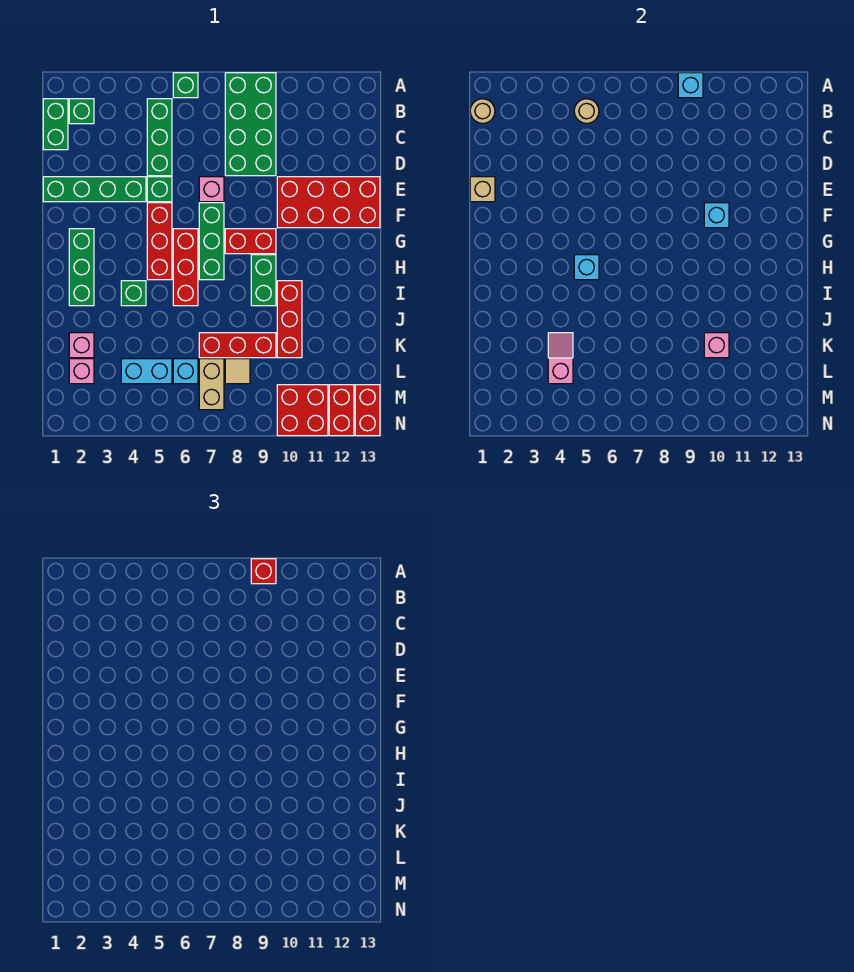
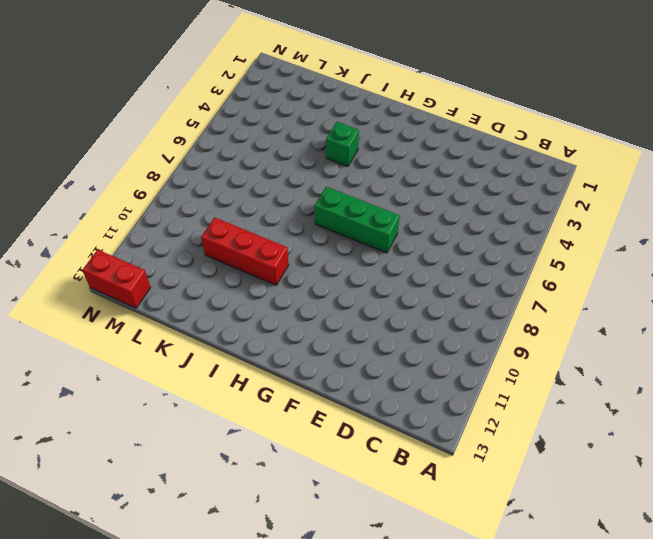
none -> green 1x1 brick [173,73,198,98]
none -> green 2x4 brick [225,73,276,176]
none -> green 1x2 brick [43,99,68,150]
none -> green 1x1 brick [69,99,94,124]

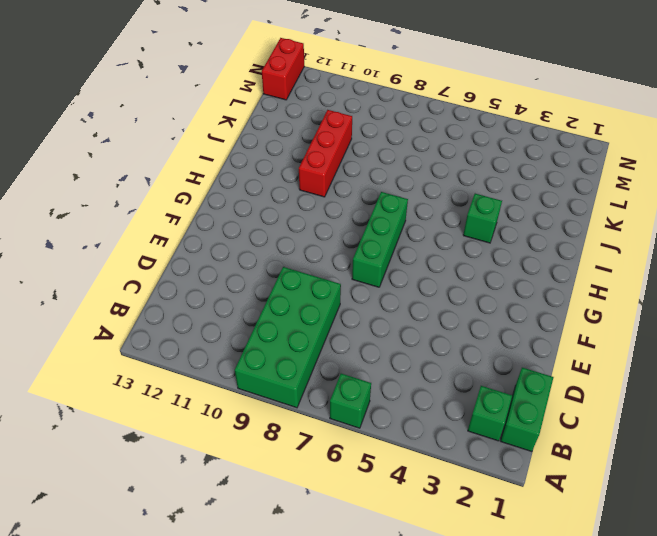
none -> green 1x3 brick [147,99,172,176]
none -> green 1x4 brick [43,177,146,202]
none -> green 1x1 brick [147,177,172,202]
none -> pink 1x1 brick [199,177,224,202]

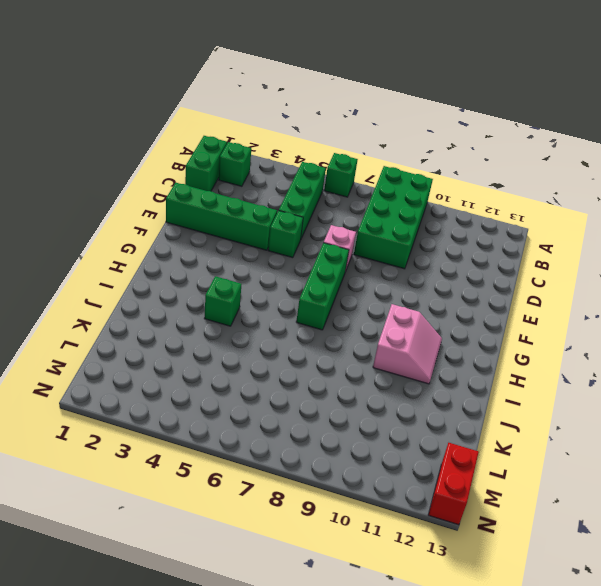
pink 2x2 slope [373,304,442,384] -> red 1x3 brick [277,281,302,358]
none -> red 2x4 brick [277,177,380,228]
none -> red 1x3 brick [147,203,172,280]
none -> green 1x3 brick [69,229,94,306]
none -> red 1x3 brick [173,229,198,306]

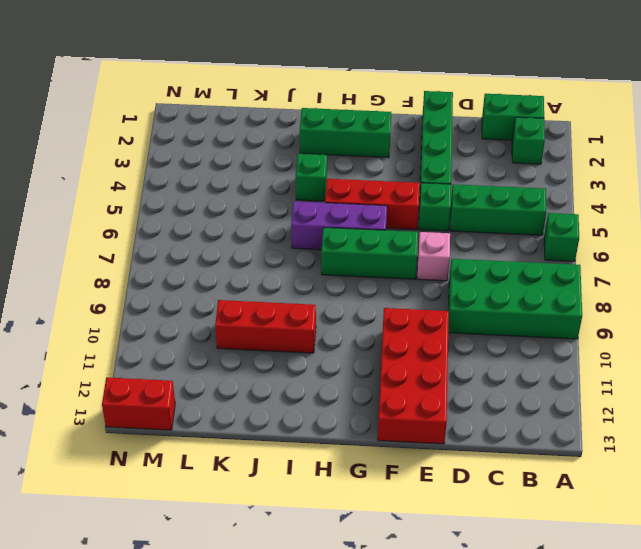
purple 1x3 brick [291,201,387,250] -> red 1x3 brick [173,229,198,306]
none -> red 1x2 brick [225,229,276,254]
none -> green 1x2 brick [251,255,276,306]
none -> pink 1x1 brick [69,333,94,358]
none -> red 1x3 brick [199,333,276,358]

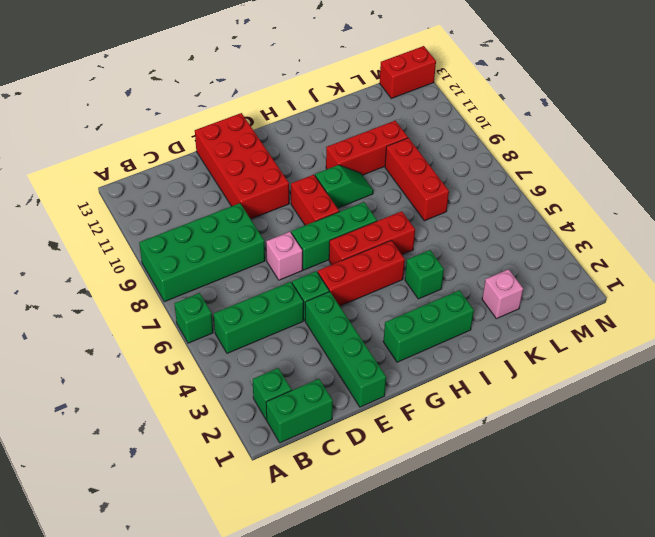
green 1x2 slope [315,165,373,208] -> green 1x2 brick [251,255,276,306]
none -> pink 1x1 brick [69,359,94,384]
none -> cyan 1x2 brick [121,359,172,384]
none -> cyan 1x1 brick [173,359,198,384]
none -> tan 1x2 brick [199,359,224,410]

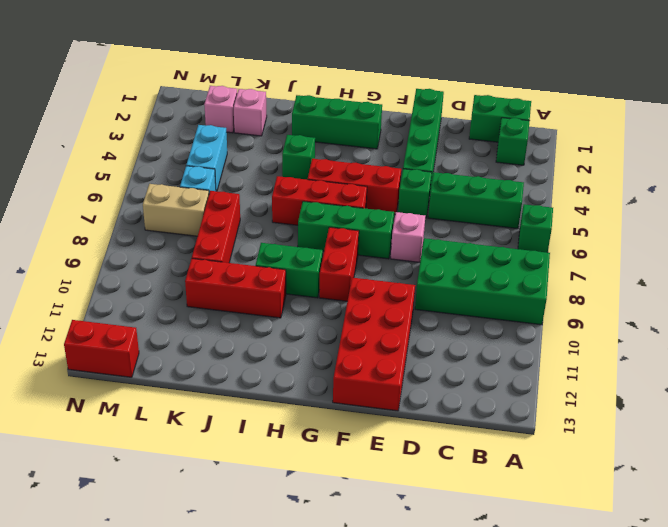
none -> tan 1x1 tile [225,359,250,384]
none -> red 2x2 brick [277,385,328,436]
none -> red 1x2 brick [329,385,354,436]
none -> cyan 1x1 brick [678,73,703,98]

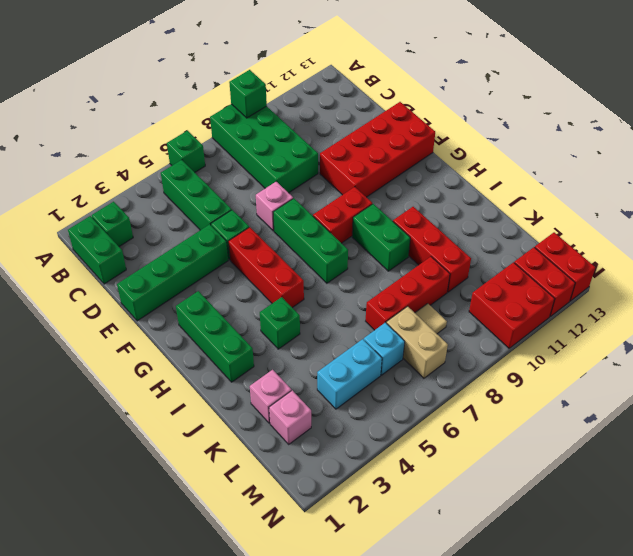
green 1x1 brick [229,70,267,118] -> cyan 1x1 brick [678,73,703,98]
none -> red 1x3 brick [173,229,198,306]
none -> tan 1x1 round brick [470,99,495,123]
none -> tan 1x1 round brick [574,99,599,123]
none -> tan 1x1 brick [470,177,495,202]

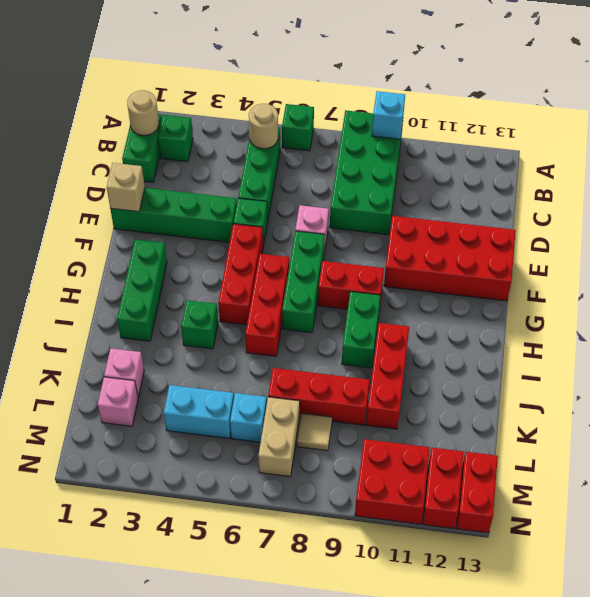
none -> cyan 1x1 brick [704,203,729,228]
none -> cyan 1x1 brick [574,255,599,280]
none -> pink 1x2 slope [548,333,573,384]
none -> pink 1x1 brick [704,333,729,358]

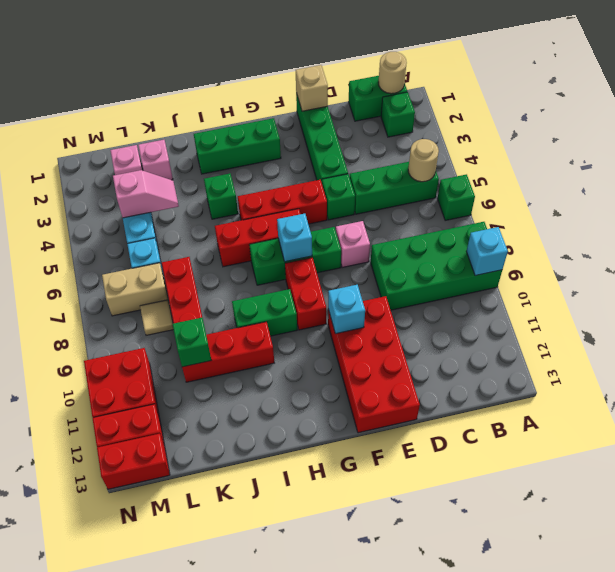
cyan 1x1 brick [277,214,312,262] -> cyan 1x1 brick moved to [574,255,599,280]
green 1x1 brick [173,318,212,367] -> pink 1x1 brick [704,333,729,358]
none -> red 1x1 brick [251,559,276,584]

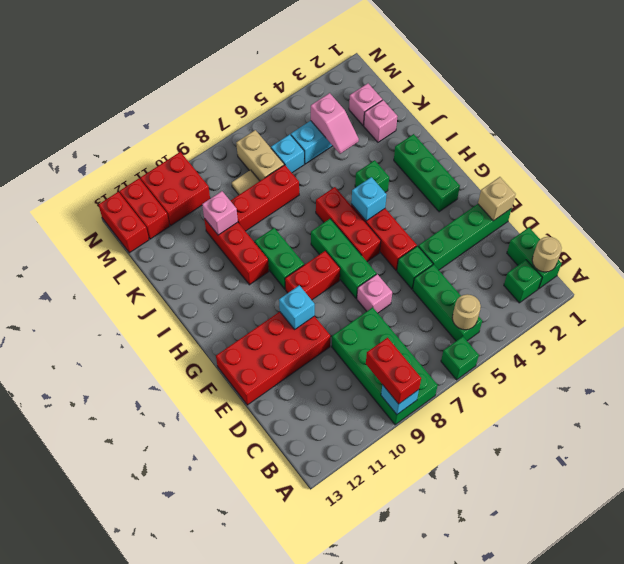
red 1x2 brick [366,338,421,404] -> red 1x1 brick [251,559,276,584]

